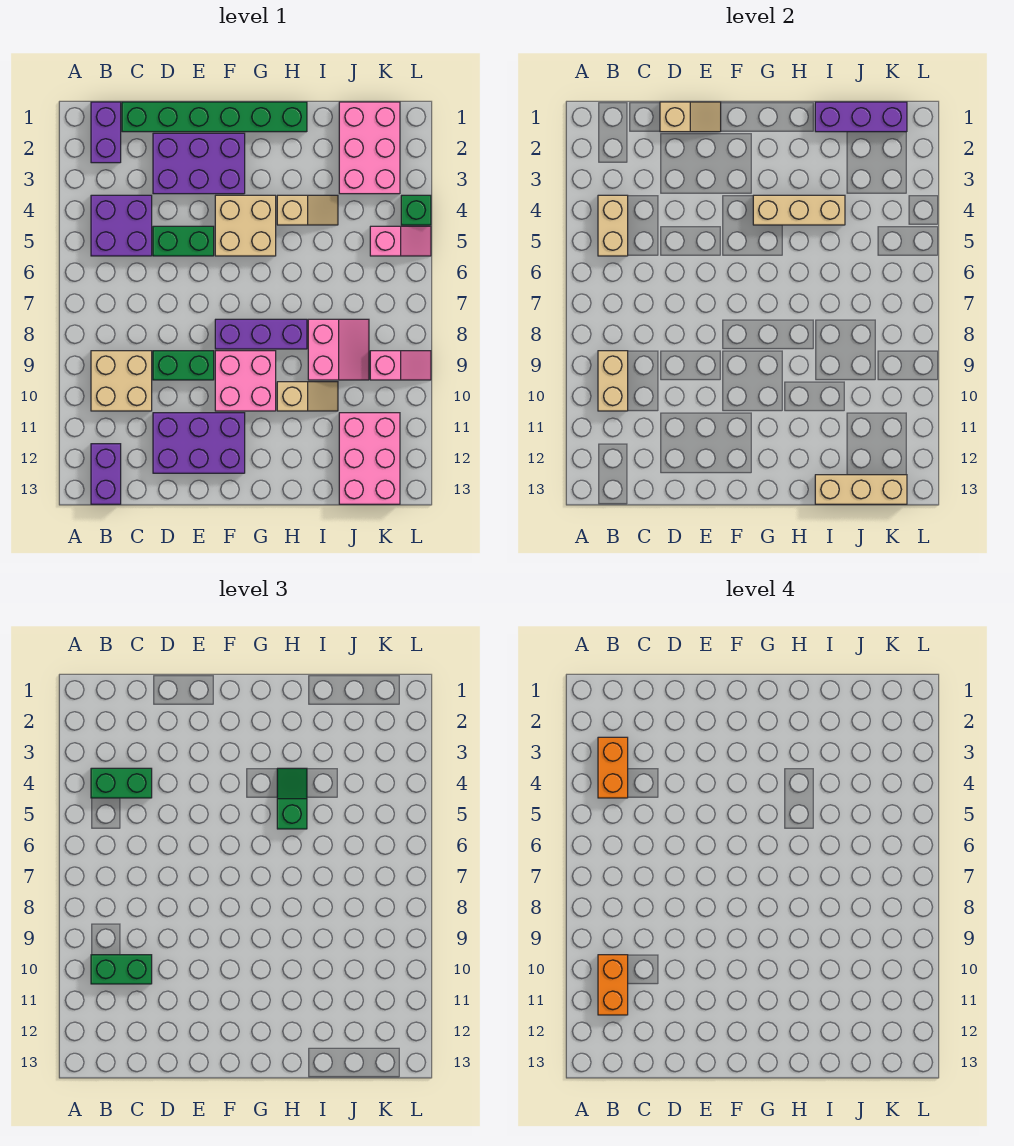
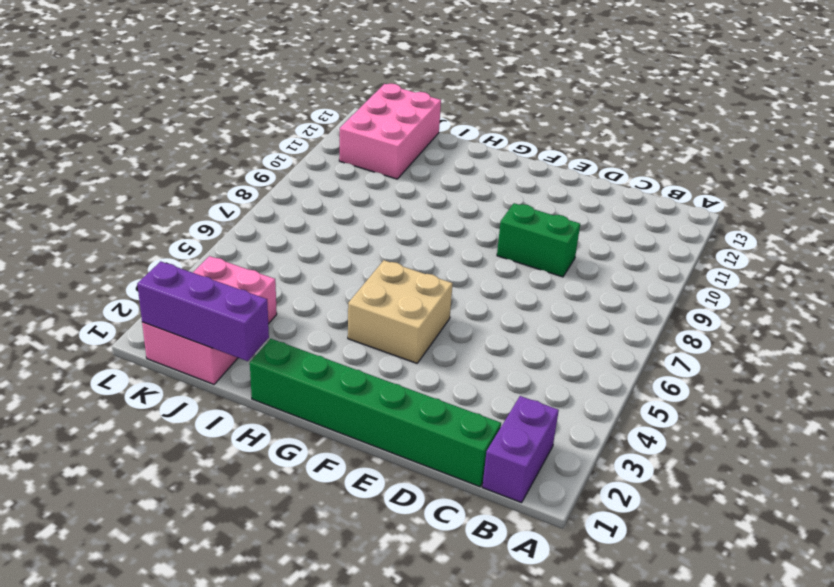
none -> purple 2x2 brick [91,195,152,256]
none -> tan 2x2 brick [91,351,152,411]
none -> purple 1x2 brick [91,444,121,504]
none -> purple 2x3 brick [153,133,245,194]

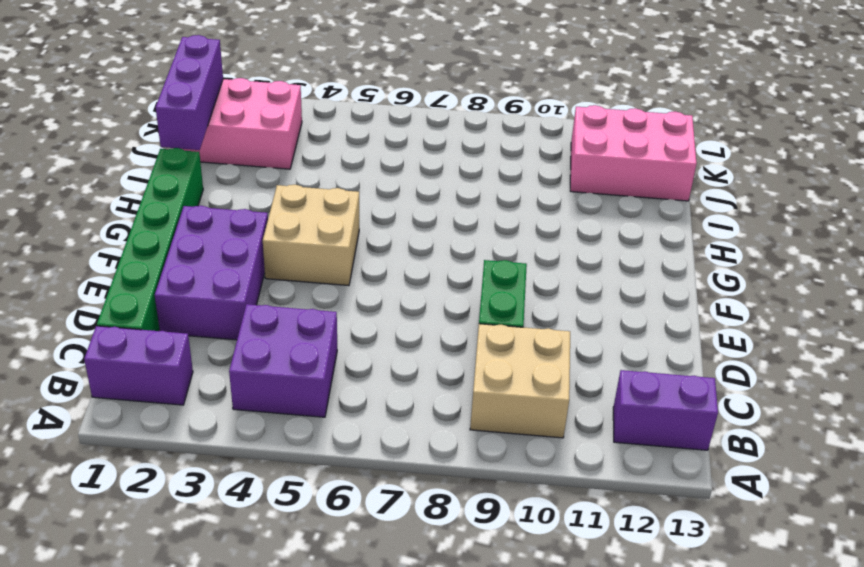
none -> green 1x2 brick [153,226,214,256]
none -> purple 2x3 brick [153,413,245,473]
none -> purple 1x3 brick [215,319,307,349]
none -> pink 2x2 brick [215,351,276,411]

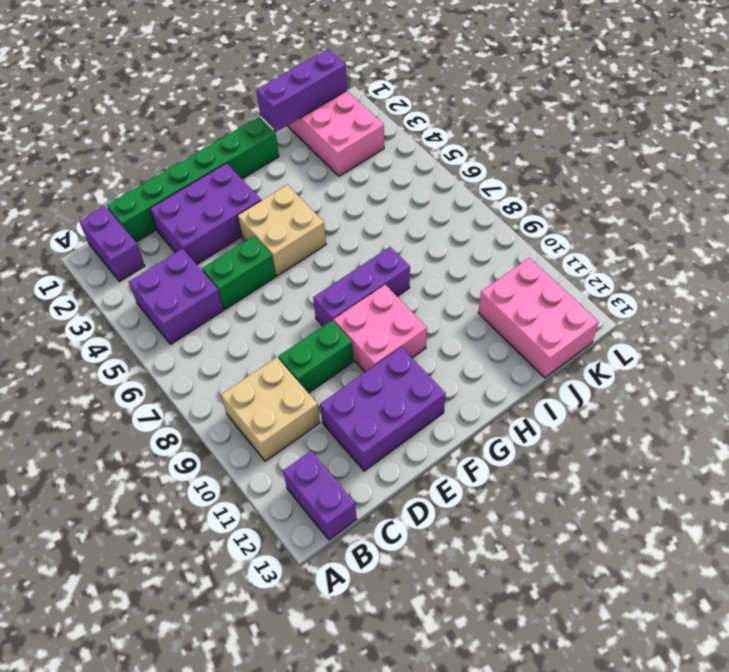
none -> tan 1x2 slope [277,195,338,225]
none -> tan 1x2 slope [277,382,338,411]
none -> pink 2x2 slope [308,319,369,380]
none -> pink 1x2 slope [370,226,431,256]

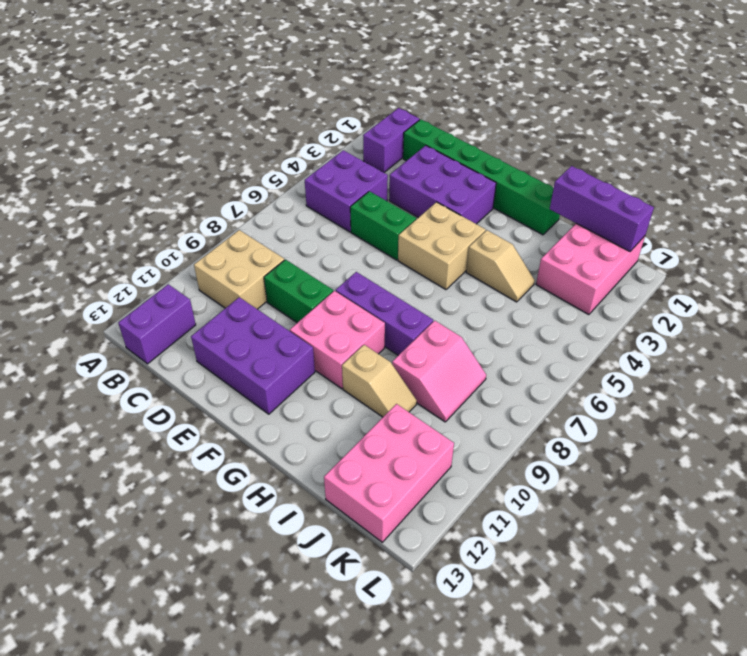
none -> pink 1x2 slope [370,226,431,256]
none -> pink 1x2 slope [370,351,431,380]
none -> green 1x1 brick [401,195,431,225]
none -> tan 1x2 brick [598,195,628,256]

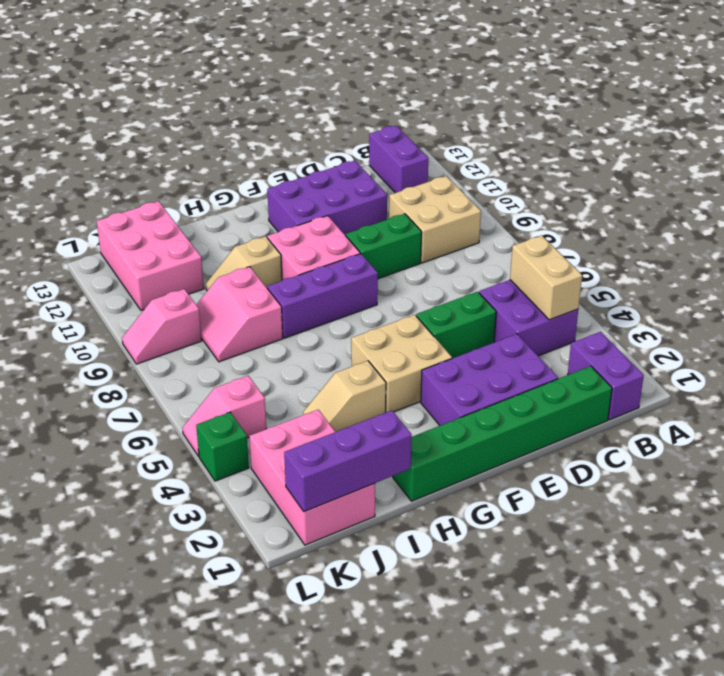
none -> tan 1x2 brick [598,351,628,411]
none -> tan 1x2 slope [660,102,721,132]
none -> tan 1x3 brick [753,195,845,225]
none -> tan 1x3 brick [815,475,907,504]

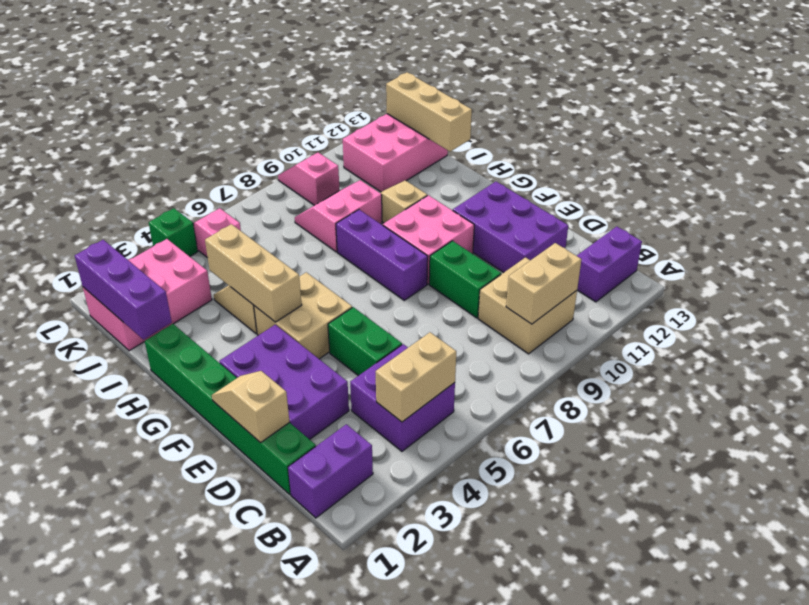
none -> green 1x2 brick [91,768,152,798]
none -> green 1x2 brick [91,955,152,984]
none -> green 1x2 slope [277,768,307,829]
none -> orange 1x2 brick [598,737,628,798]

